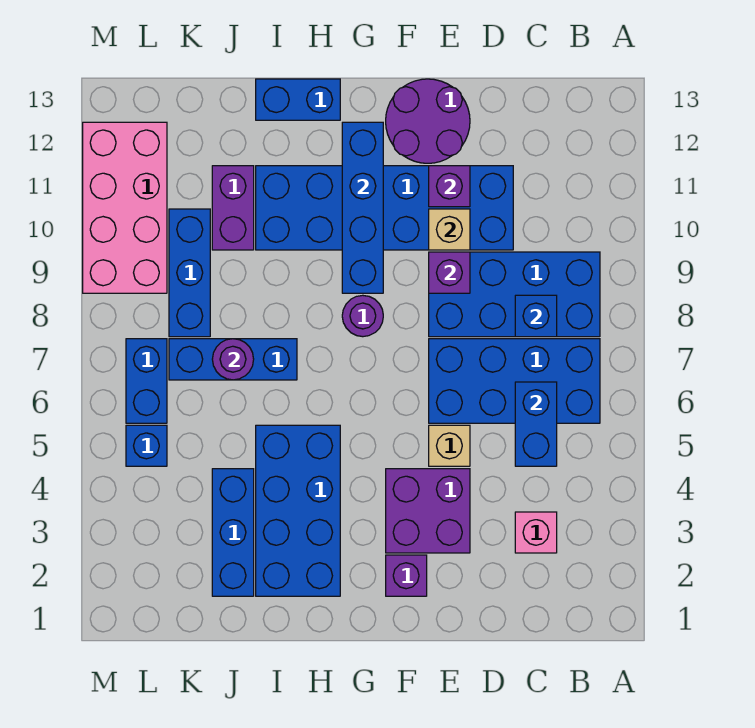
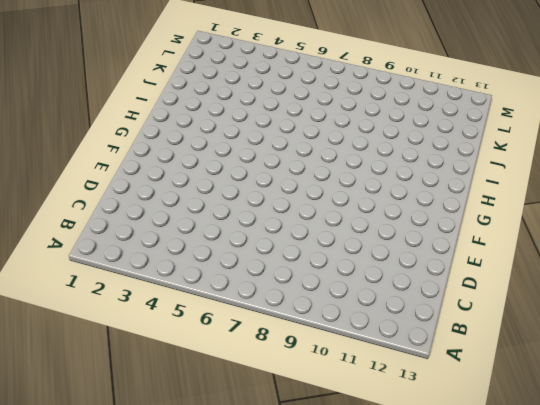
none -> blue 2x4 brick [429,339,600,423]
none -> blue 2x4 brick [429,252,600,337]
none -> pink 1x1 brick [515,512,557,553]

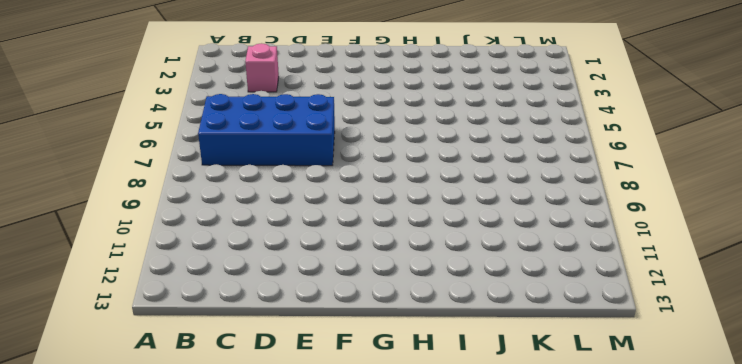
none -> blue 2x4 brick [429,252,600,337]
none -> blue 2x6 brick [256,166,513,250]
none -> purple 2x2 brick [386,469,470,553]

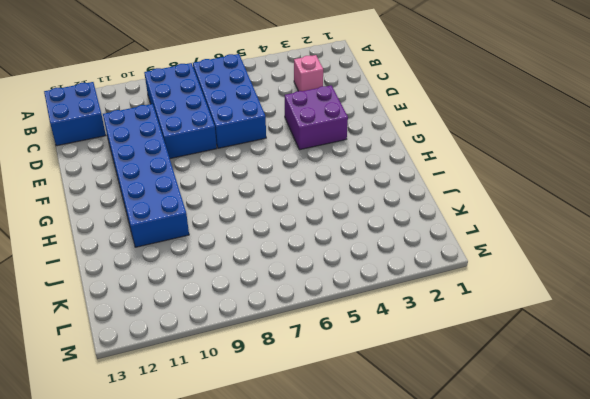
blue 2x2 brick [44,82,106,146] -> none
none -> tan 1x1 brick [429,425,470,466]
none -> purple 2x2 round brick [386,79,470,163]
none -> purple 1x1 brick [386,555,427,596]

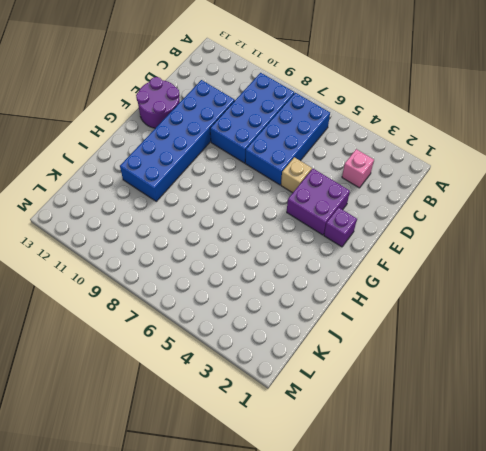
none -> purple 1x1 round brick [342,295,383,337]
none -> blue 2x4 brick [256,425,340,596]
none -> blue 1x2 brick [256,79,340,120]

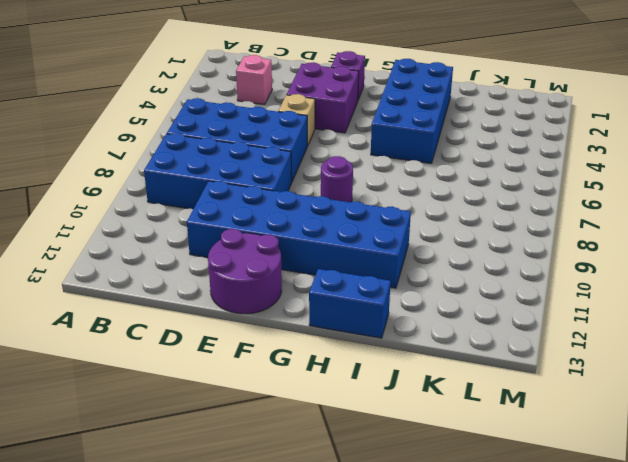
none -> blue 1x3 brick [169,339,297,380]
none -> blue 1x3 brick [212,469,254,596]
none -> purple 1x2 brick [212,166,254,250]

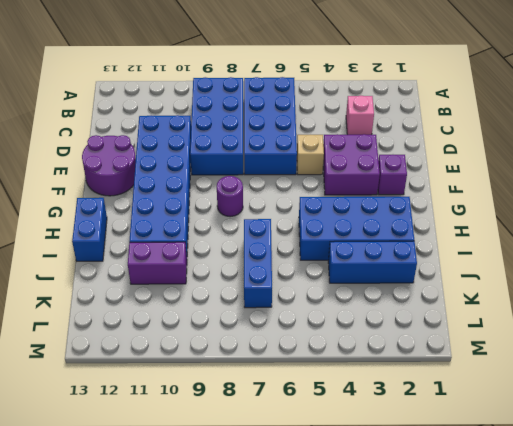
none -> blue 1x3 brick [169,209,210,337]
none -> blue 1x1 brick [126,425,167,466]
none -> blue 1x2 brick [126,339,167,423]

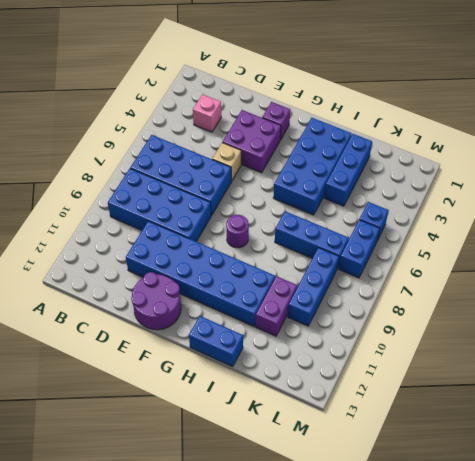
none -> pink 2x4 brick [83,122,167,293]
none -> blue 1x2 brick [515,382,557,466]
none -> blue 1x1 brick [515,295,557,337]

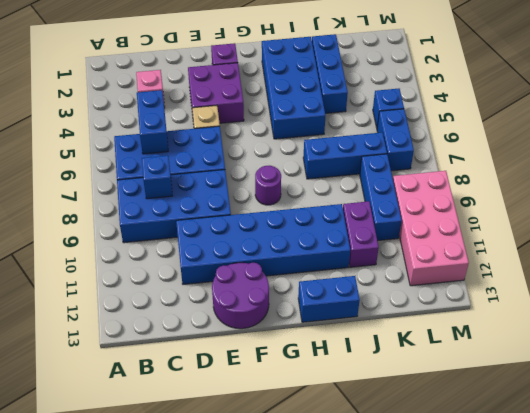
none -> purple 1x1 brick [429,252,470,293]
none -> tan 1x1 brick [429,209,470,250]
none -> purple 1x1 brick [429,166,470,207]

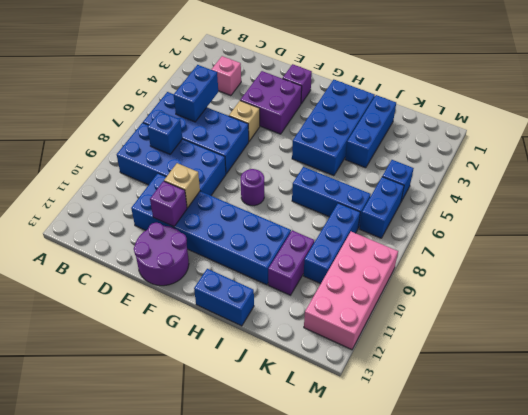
none -> purple 1x1 brick [429,252,470,293]
none -> blue 1x4 brick [342,122,383,293]
none -> purple 1x1 round brick [212,339,254,380]

